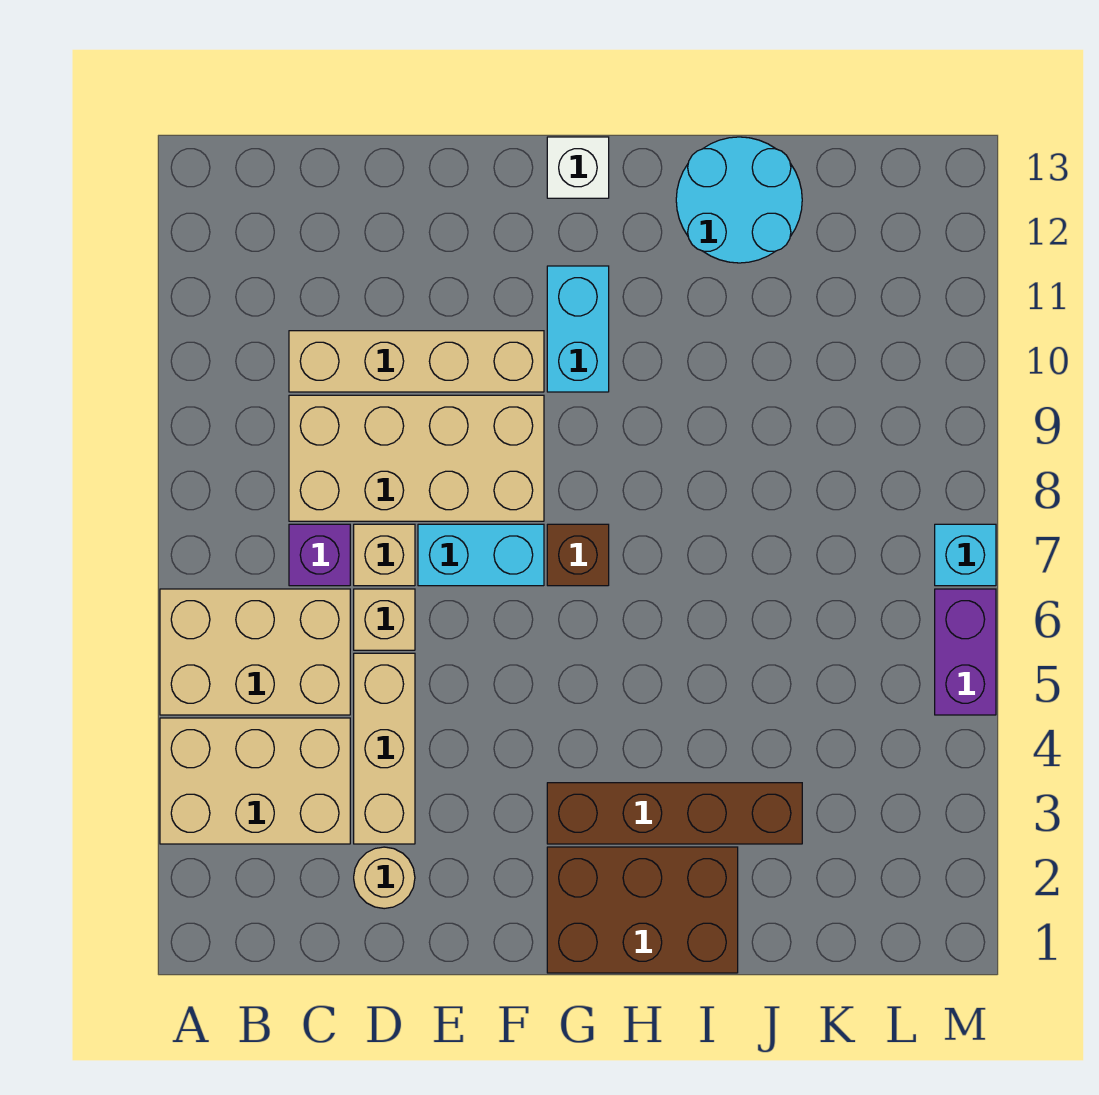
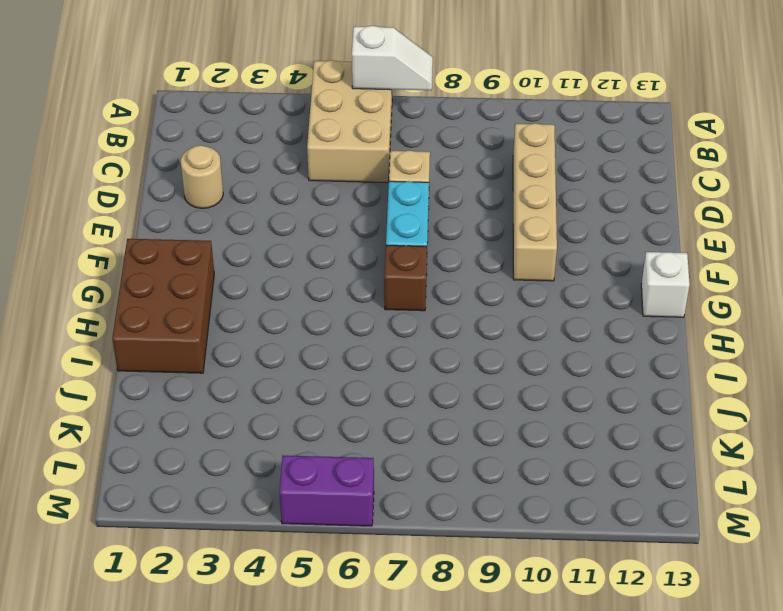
white 1x2 slope [352,26,433,90] -> none
none -> tan 2x3 brick [160,718,350,844]
none -> purple 1x1 brick [289,524,350,586]
none -> tan 2x4 brick [289,395,544,521]

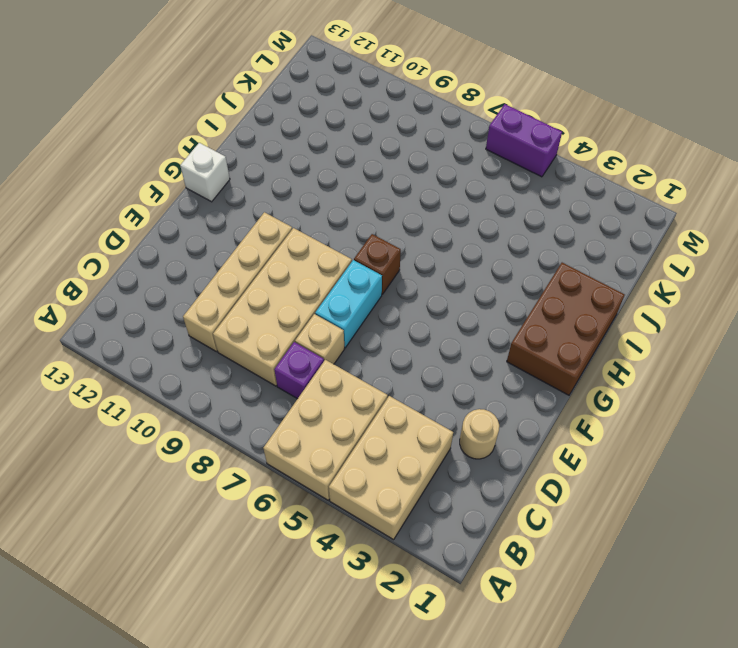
none -> tan 1x3 brick [354,653,415,844]
none -> tan 1x1 brick [354,589,415,650]
none -> brown 1x4 brick [547,783,802,844]

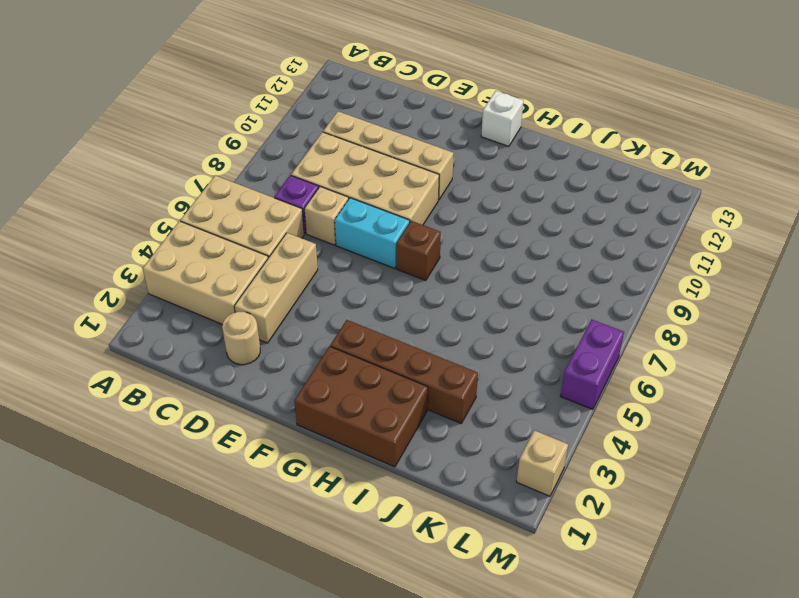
tan 1x1 brick [517,430,568,496] -> tan 1x1 brick moved to [354,589,415,650]
none -> cyan 1x2 brick [547,266,609,392]
none -> cyan 2x2 round brick [676,137,802,263]
none -> cyan 1x1 brick [935,524,996,586]

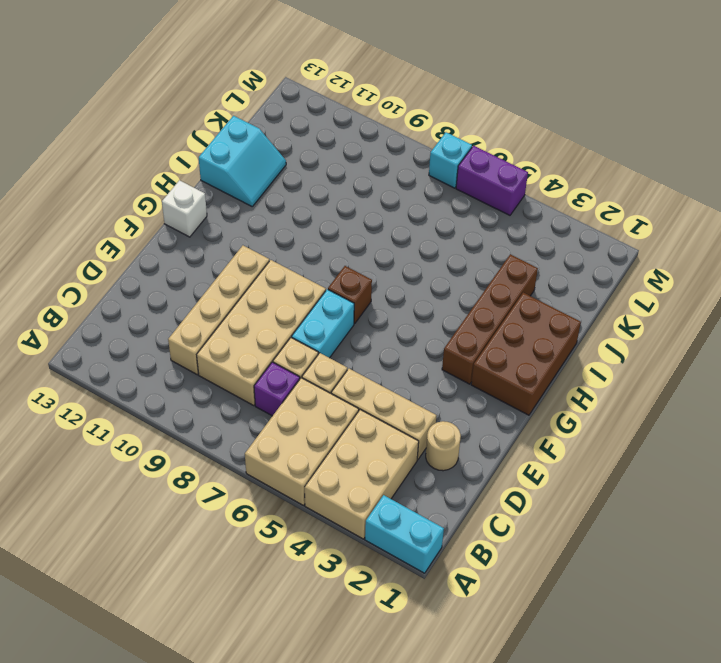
cyan 1x2 brick [365,495,444,573] -> cyan 1x2 brick moved to [547,266,609,392]
cyan 2x2 slope [199,116,286,206] -> cyan 2x2 round brick [676,137,802,263]

